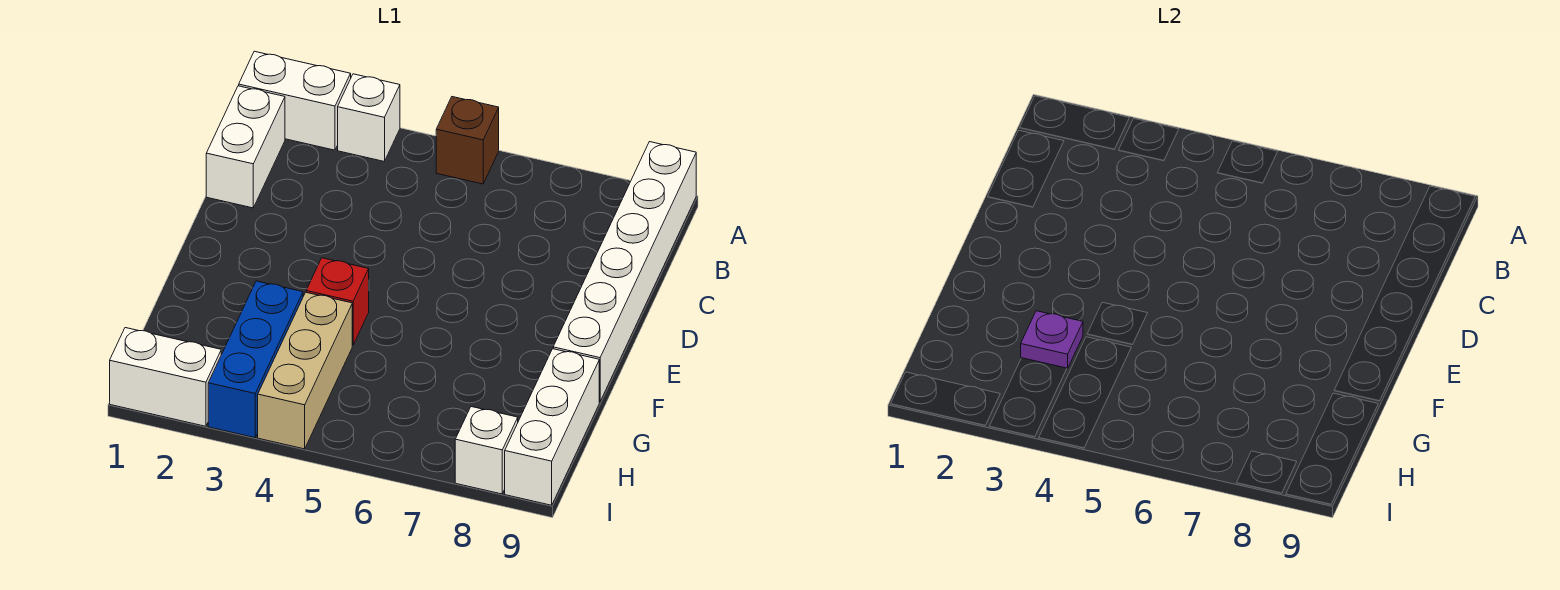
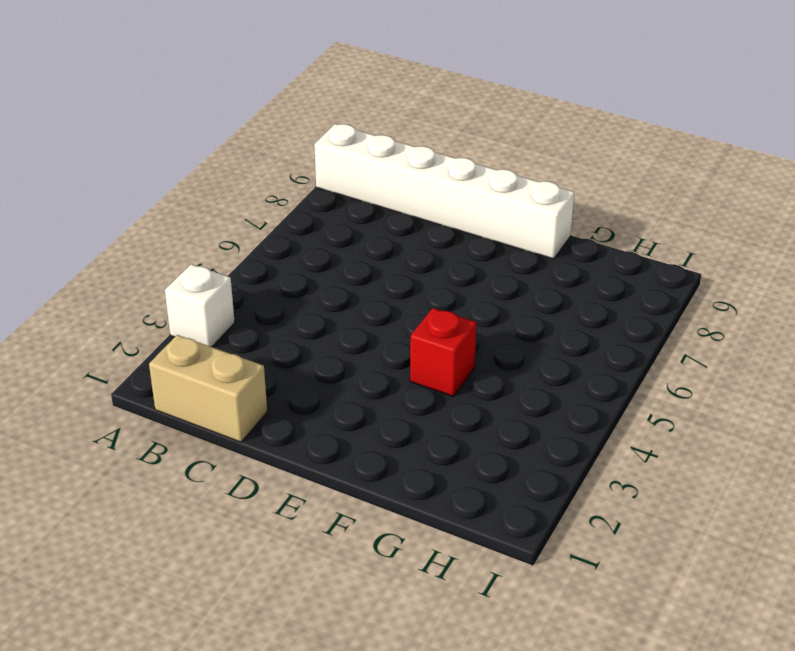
tan 1x2 brick [149,335,267,442] -> white 1x2 brick [206,86,285,208]
none -> white 1x2 brick [239,51,351,150]
none -> brown 1x1 brick [436,97,499,184]
none -> blue 1x3 brick [208,281,303,438]

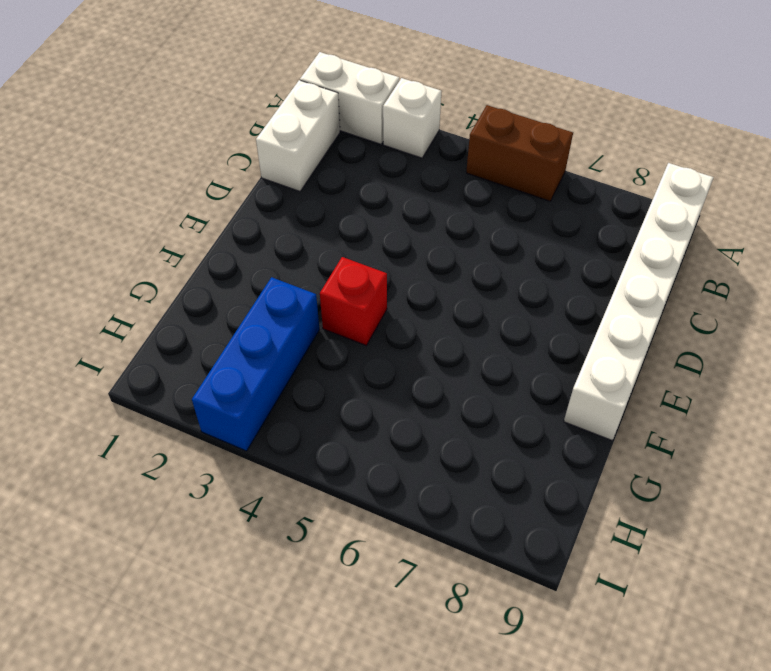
brown 1x2 brick [466,105,573,201] -> brown 1x1 brick [436,97,499,184]
none -> tan 1x3 brick [258,292,352,449]
none -> white 1x3 brick [505,349,599,505]
none -> white 1x2 brick [110,328,221,426]

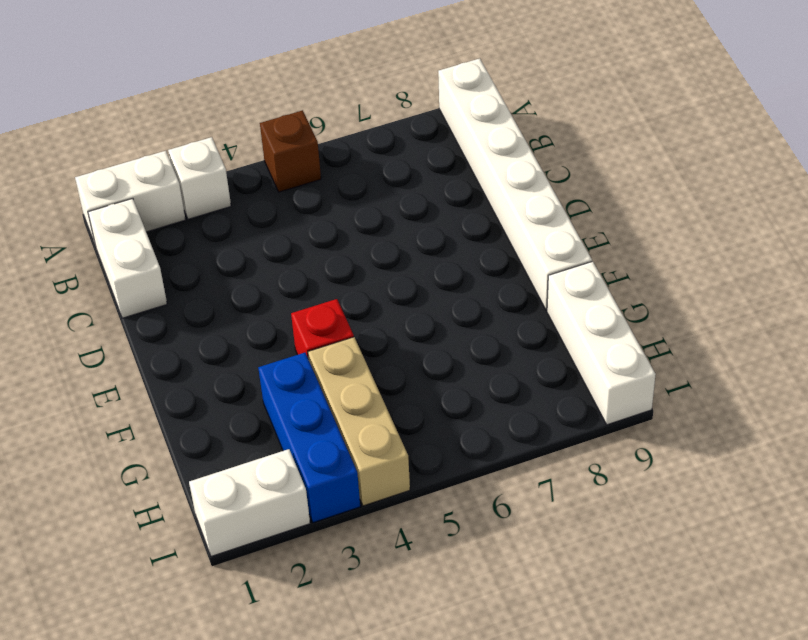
none -> white 1x1 brick [455,407,518,494]
none -> purple 1x1 plate [1021,311,1083,369]

